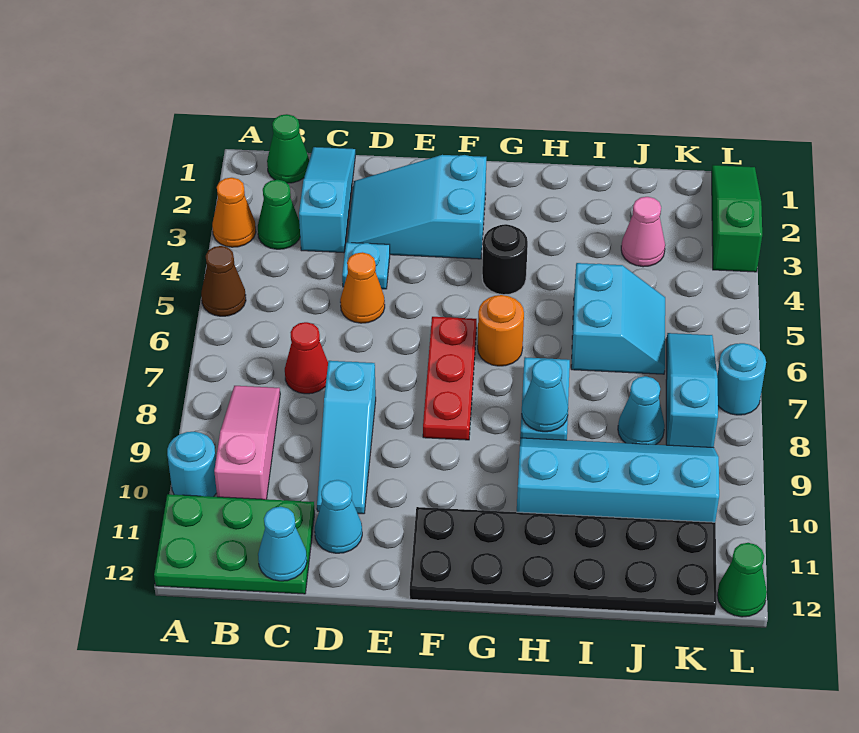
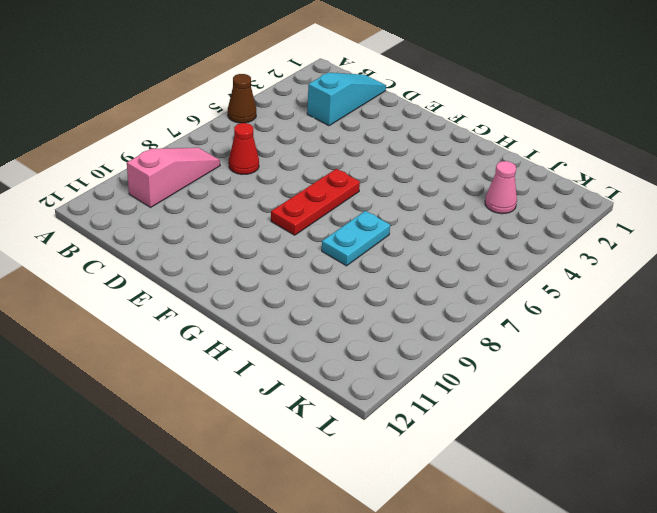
none -> orange 1x1 cone [212,178,256,247]
none -> cyan 1x1 round brick [167,432,217,497]
none -> green 2x3 plate [154,494,315,594]

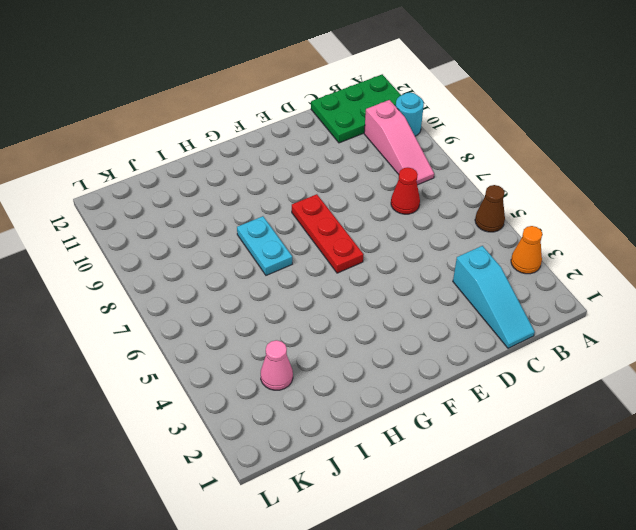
none -> green 1x1 cone [267,114,309,183]
none -> green 1x1 cone [258,180,300,249]
none -> cyan 2x3 slope [347,155,486,259]

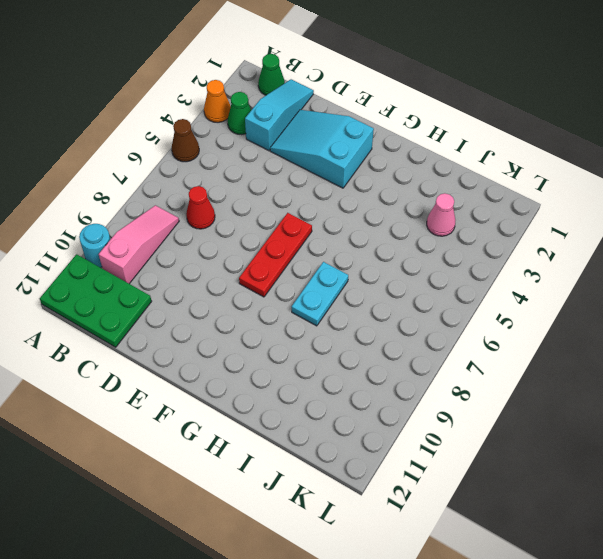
none -> cyan 1x1 plate [342,242,390,289]
none -> orange 1x1 cone [340,252,385,323]
none -> cyan 1x3 slope [317,361,376,514]

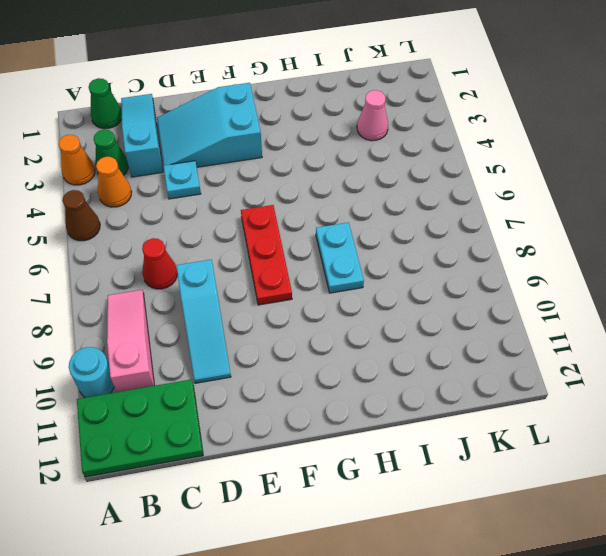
orange 1x1 cone [96,157,132,207] -> orange 1x1 cone moved to [340,252,385,323]
none -> cyan 1x1 cone [315,480,362,553]
none -> black 2x6 plate [410,507,717,615]
none -> black 1x1 round brick [482,224,528,295]

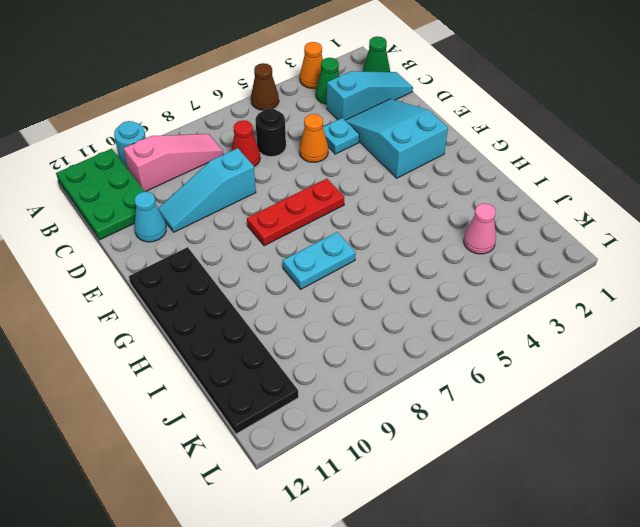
black 1x1 round brick [255,108,286,157] -> black 1x1 round brick moved to [482,224,528,295]
none -> orange 1x1 round brick [478,295,524,366]
none -> cyan 2x4 slope [517,438,719,522]
none -> cyan 2x2 slope [571,263,665,374]

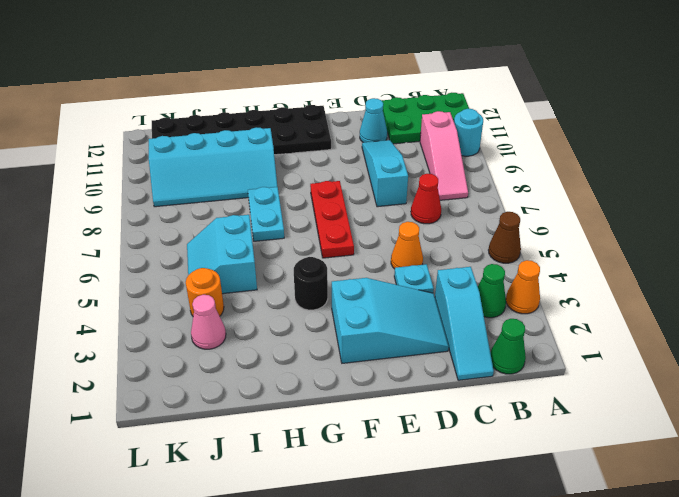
orange 1x1 round brick [186,268,224,316] -> orange 1x1 round brick moved to [478,295,524,366]
none -> cyan 1x1 cone [618,376,665,445]
none -> cyan 1x3 slope [666,333,718,447]
none -> green 1x3 slope [712,165,762,272]

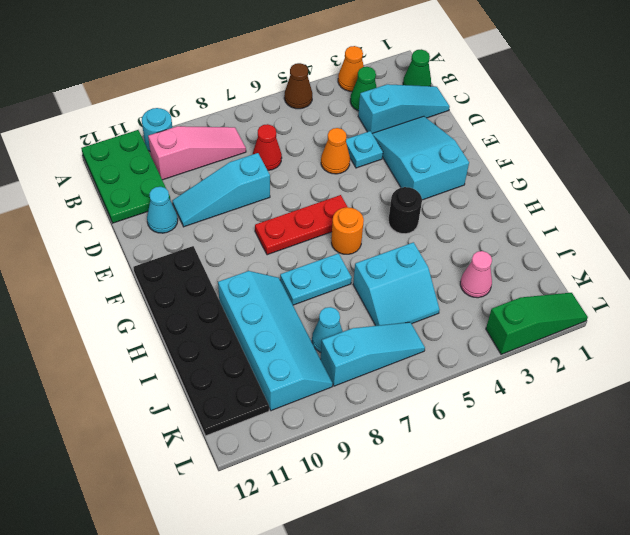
none -> cyan 1x1 round brick [717,343,766,415]
none -> green 1x1 cone [717,543,767,617]
none -> cyan 1x1 cone [258,507,307,581]

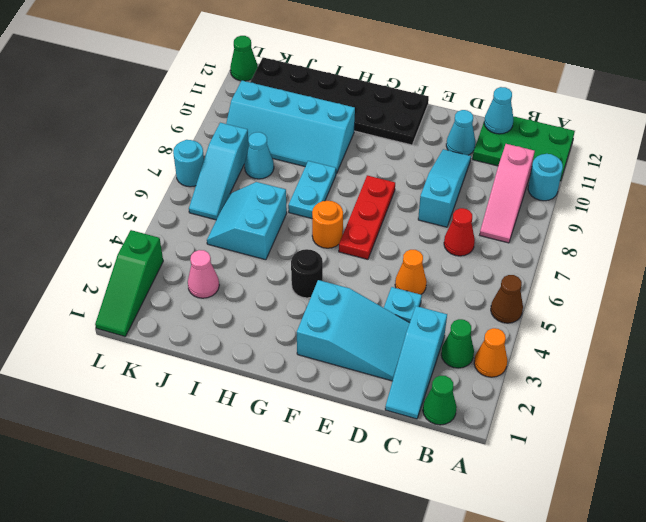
none -> cyan 1x1 cone [522,359,568,432]

